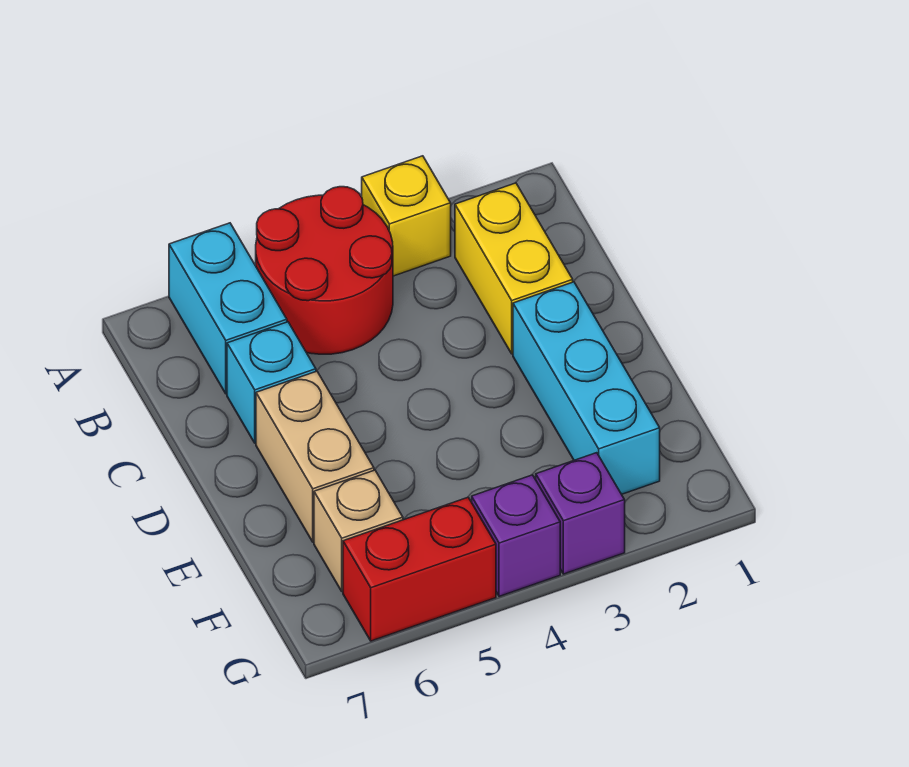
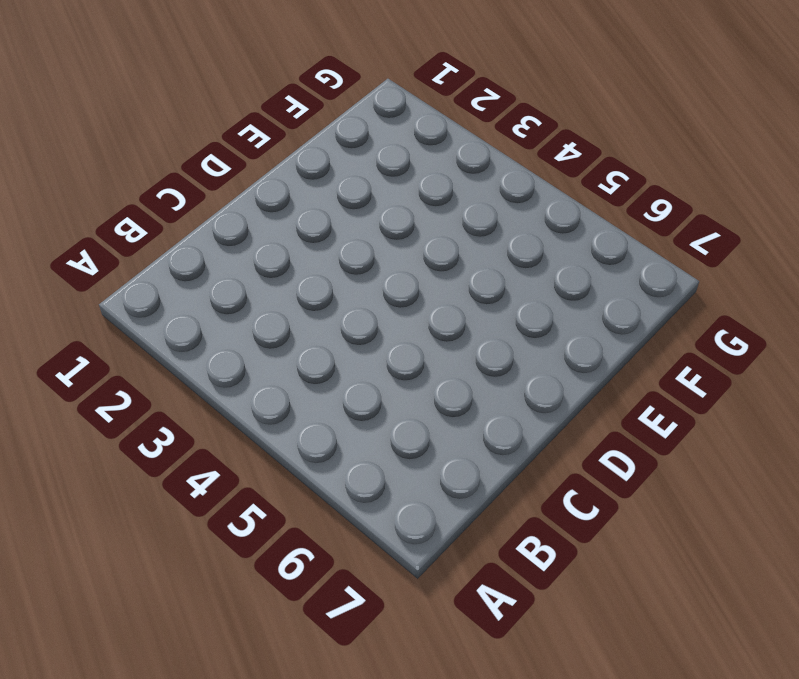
none -> yellow 1x1 brick [362,156,451,276]
none -> red 2x2 round brick [256,187,393,354]

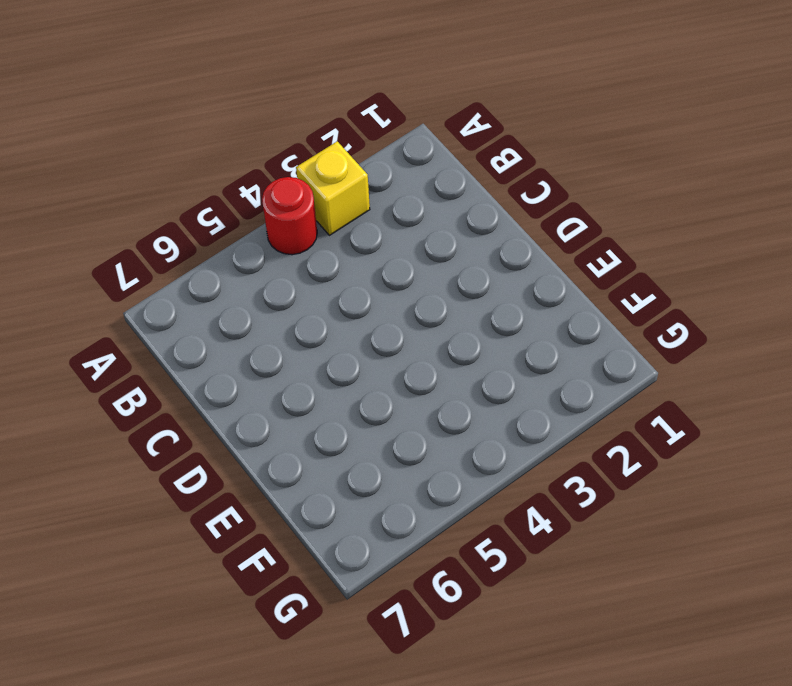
red 1x1 round brick [262,177,317,255] -> red 2x2 round brick [256,187,393,354]
none -> cyan 1x2 brick [169,223,287,394]
none -> yellow 1x2 brick [455,183,573,354]

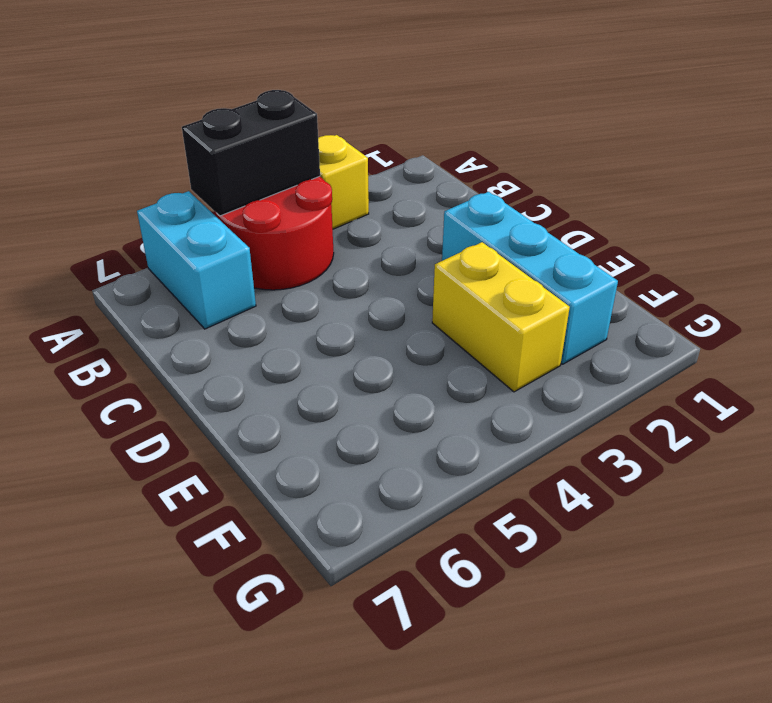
black 1x2 brick [182,90,320,216] -> none
yellow 1x2 brick [432,242,570,392] -> yellow 1x2 brick moved to [455,183,573,354]
none -> cyan 1x1 brick [227,322,316,443]
none -> tan 1x2 brick [256,371,374,542]

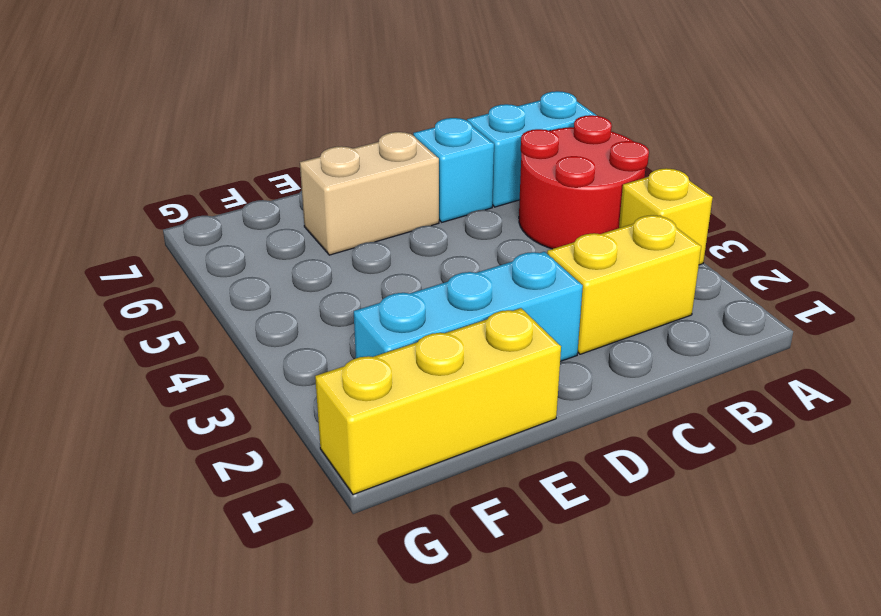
yellow 1x3 brick [315,308,561,495] -> none
none -> tan 1x1 brick [314,470,403,592]
none -> purple 1x1 brick [536,453,625,574]

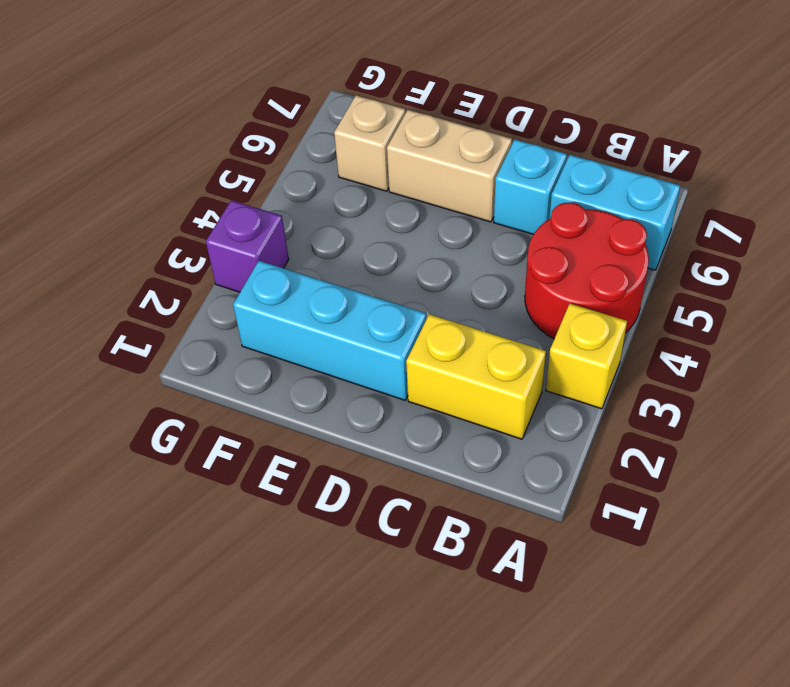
none -> purple 1x1 brick [472,475,560,596]
none -> red 1x2 brick [343,497,496,641]

